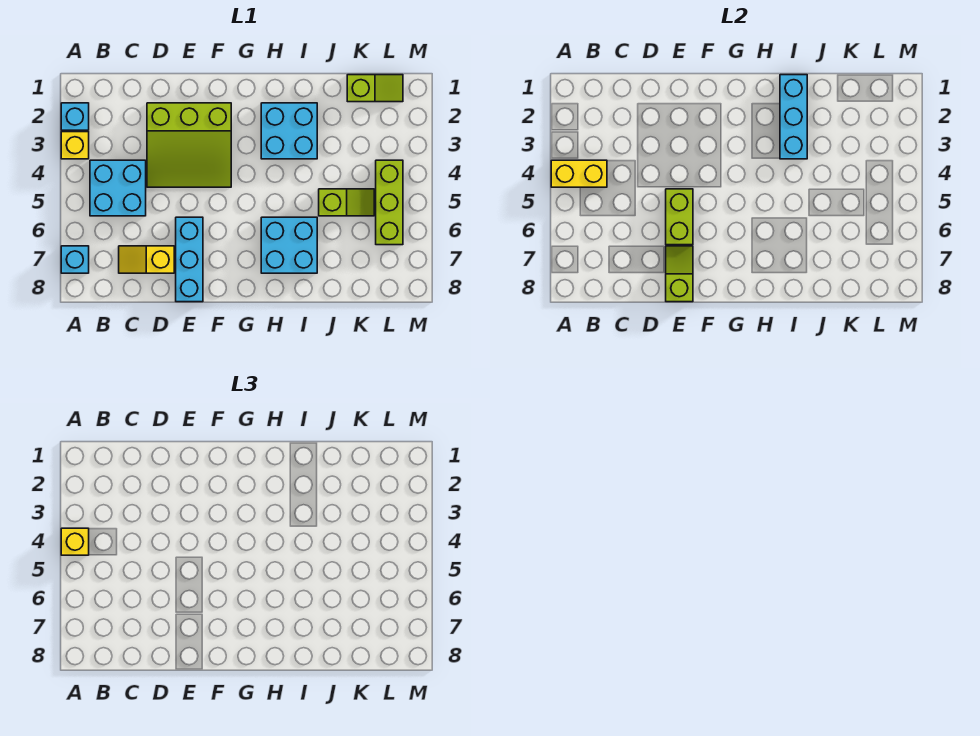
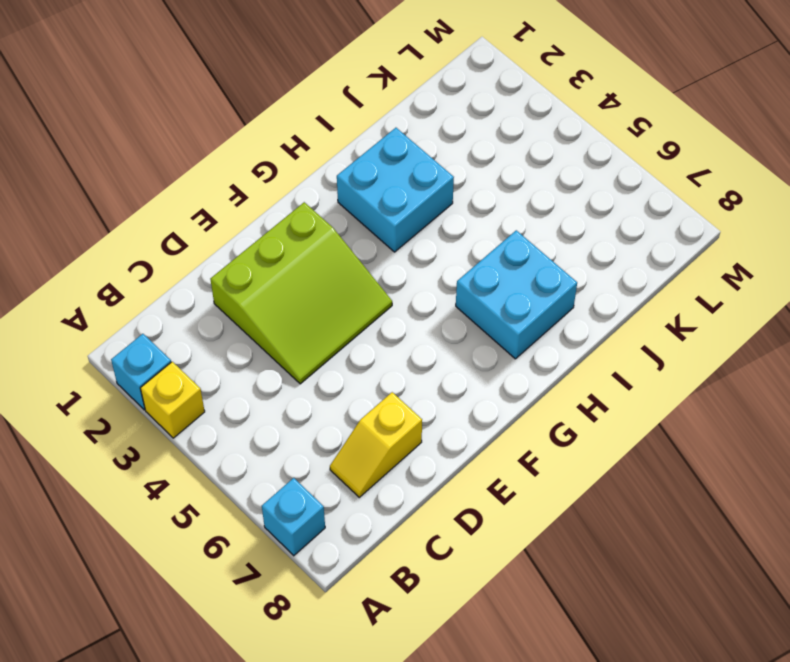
none -> cyan 2x2 brick [90,160,146,216]
none -> cyan 1x3 brick [176,217,203,302]
none -> lime 1x2 slope [319,189,374,216]

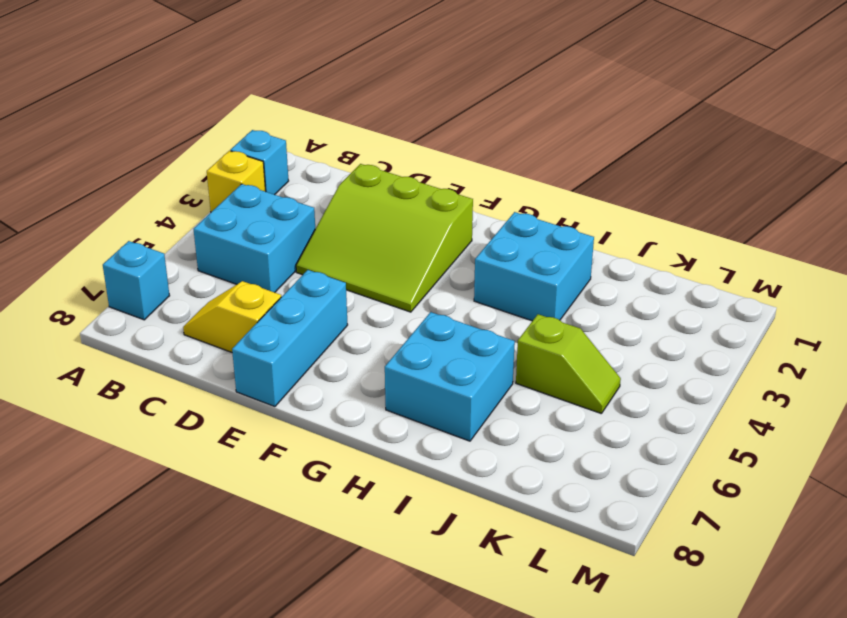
none -> lime 1x2 slope [347,75,403,102]
none -> lime 1x3 brick [376,160,403,245]
none -> yellow 1x2 brick [551,160,607,187]

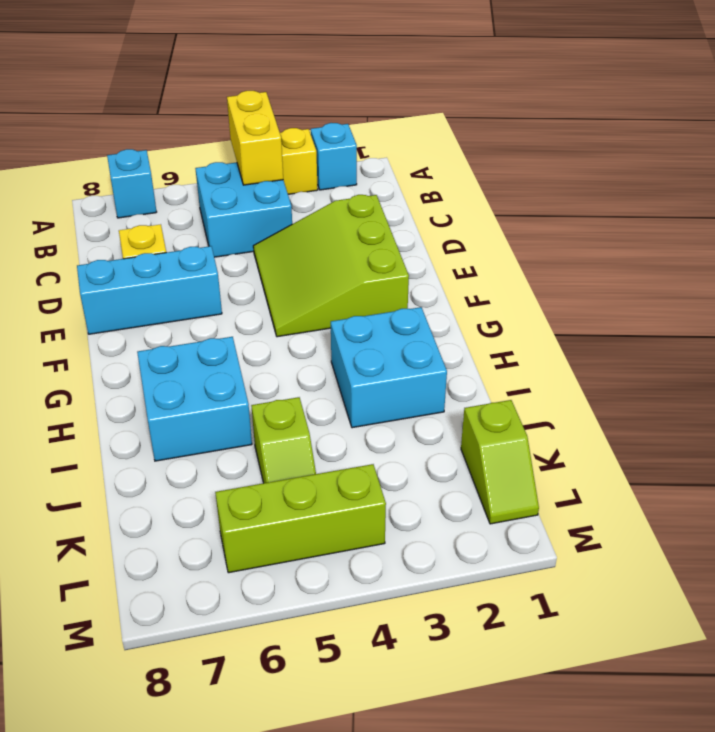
none -> lime 1x2 brick [666,189,693,245]
none -> lime 1x2 slope [666,246,693,302]
none -> cyan 1x3 brick [780,75,807,159]

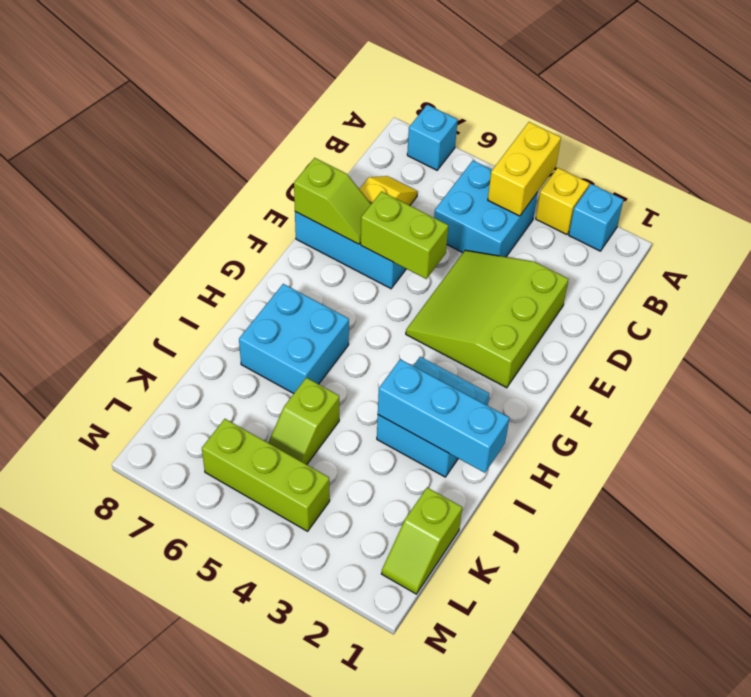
none -> yellow 1x1 brick [61,528,89,555]

